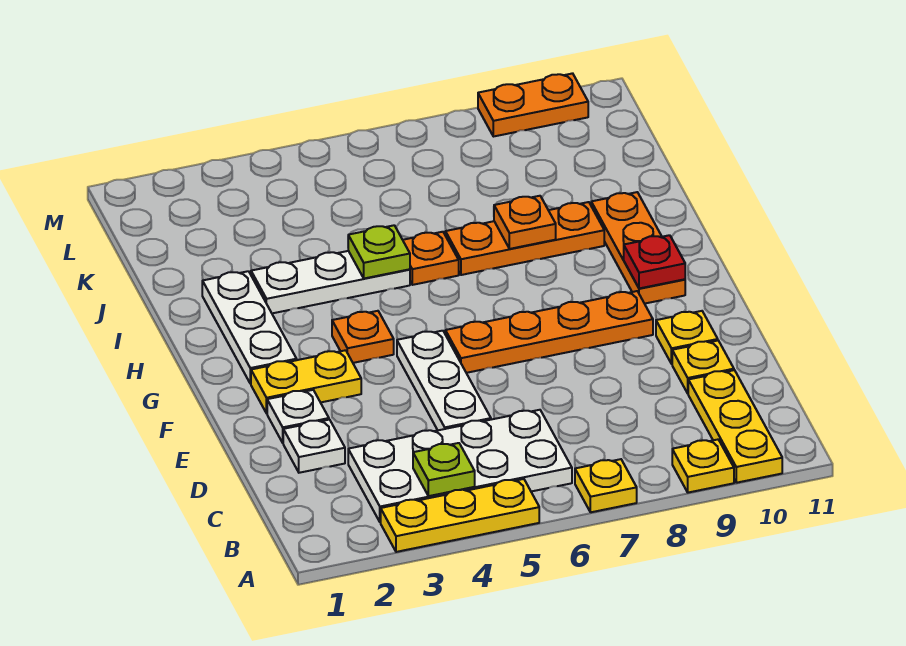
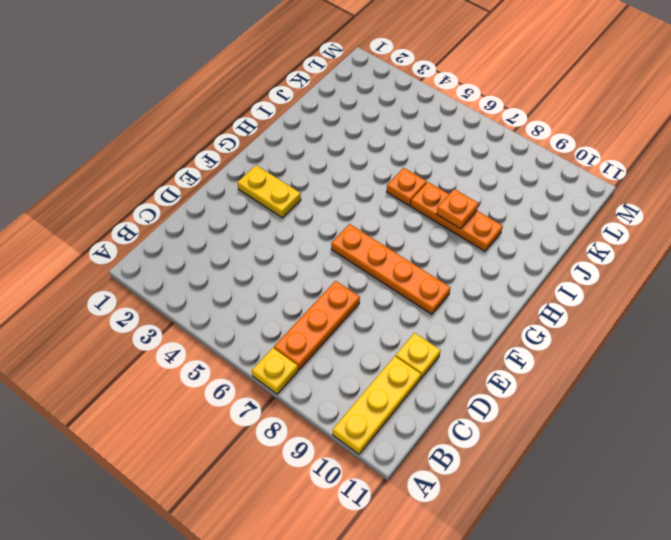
orange 1x3 plate [274,281,360,370] -> orange 1x3 plate moved to [591,192,685,304]
none -> yellow 1x3 plate [381,479,539,552]
none -> yellow 1x1 plate [672,440,734,493]
none -> white 2x4 plate [348,410,572,522]

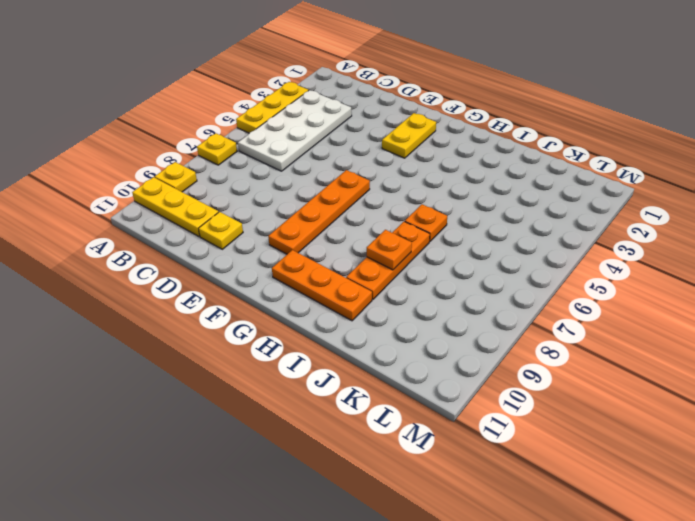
none -> white 1x1 plate [283,420,345,473]
none -> white 1x3 plate [397,331,491,430]
none -> white 1x1 plate [267,390,329,443]

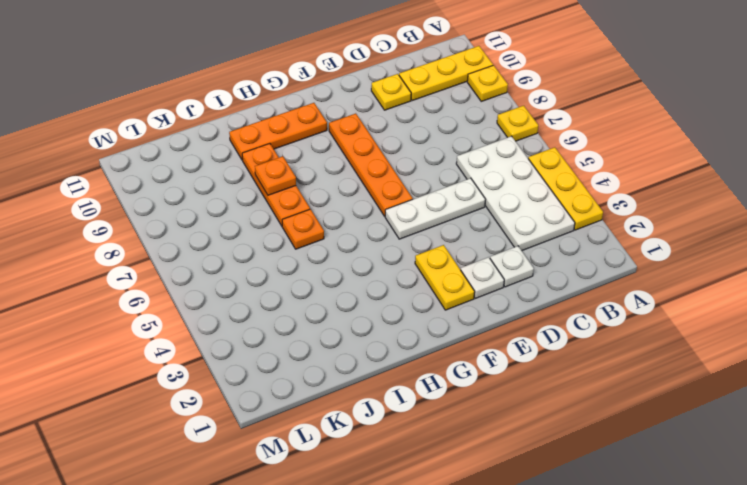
none -> yellow 1x1 plate [656,311,718,364]
none -> white 1x3 plate [202,271,297,384]
none -> orange 1x1 plate [332,311,394,363]

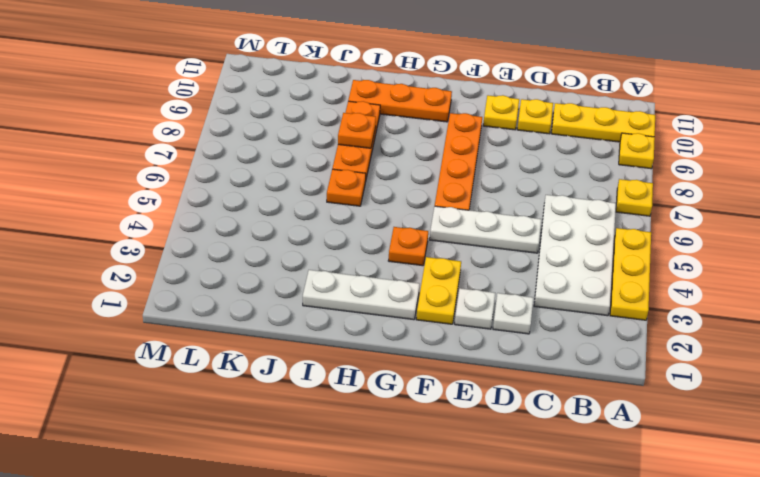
none -> white 1x3 plate [251,251,410,313]
none -> orange 1x2 plate [478,73,588,137]
none -> lime 1x1 plate [413,443,475,496]

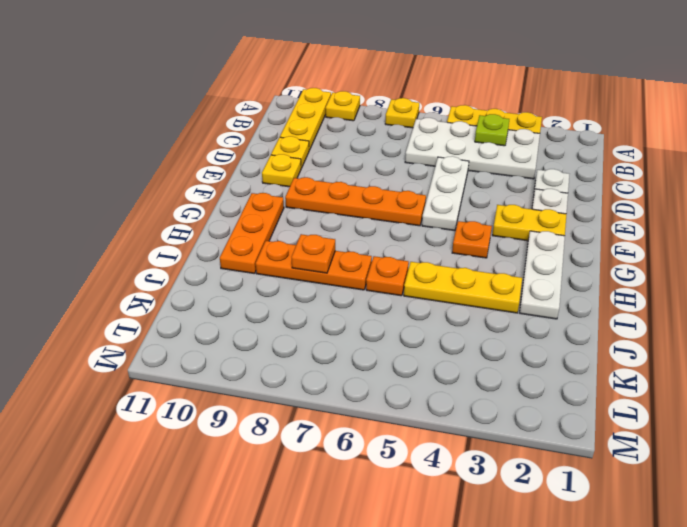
yellow 1x3 plate [404,262,522,313] -> white 1x3 plate [251,251,410,313]
none -> orange 1x2 plate [478,73,588,137]
none -> red 1x1 plate [624,235,685,288]
none -> lime 1x1 plate [348,225,410,278]

